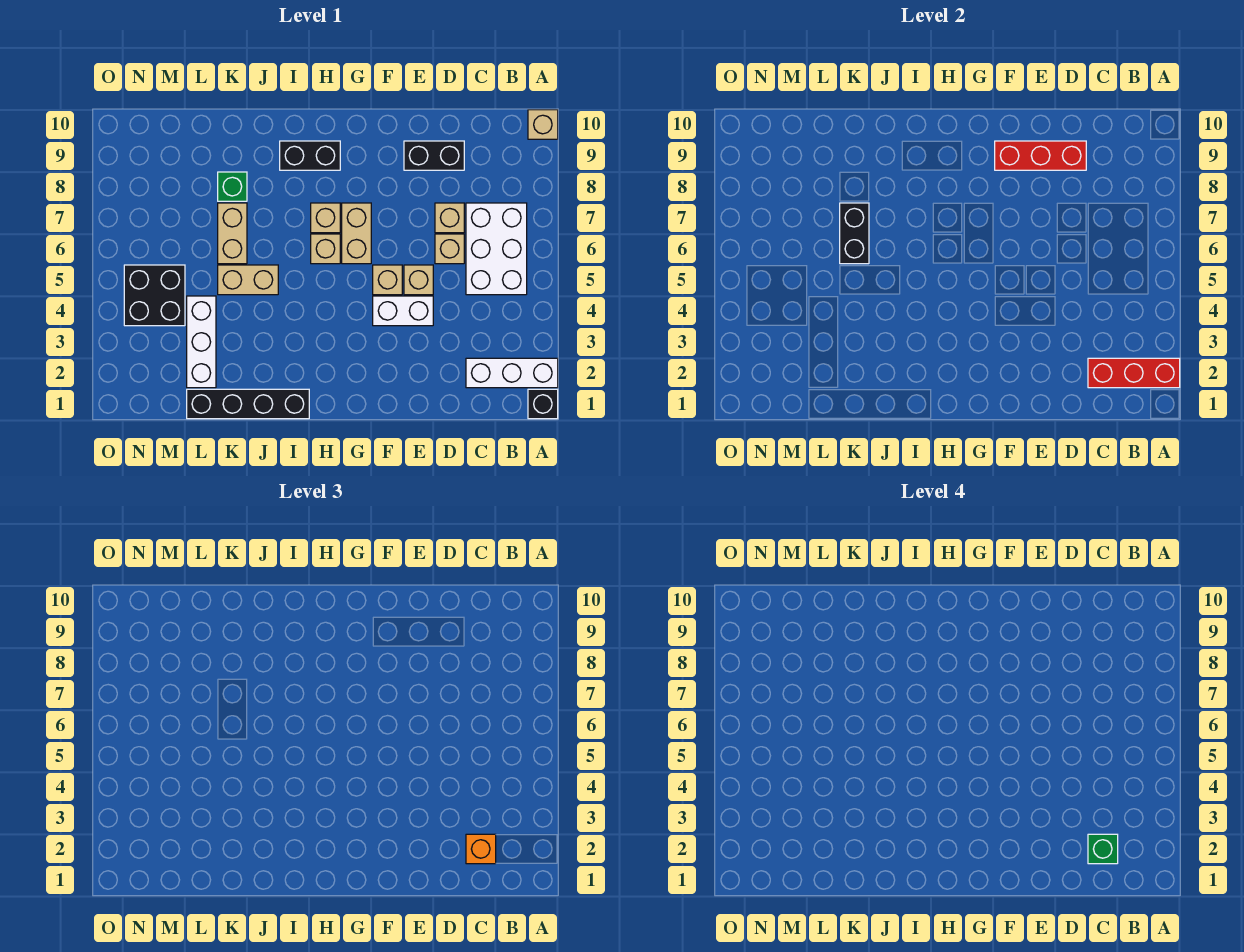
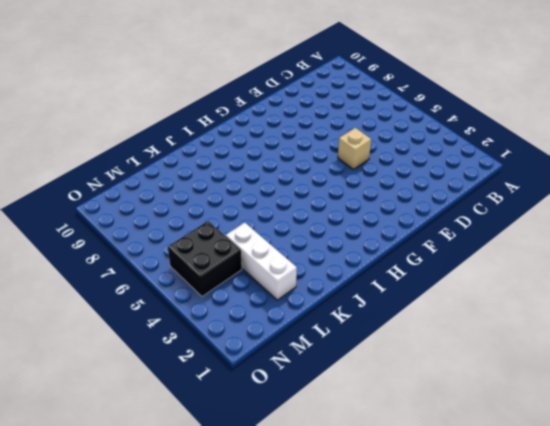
none -> black 1x1 brick [528,389,558,419]
none -> white 1x3 brick [466,358,558,388]
none -> tan 1x1 brick [528,110,558,139]

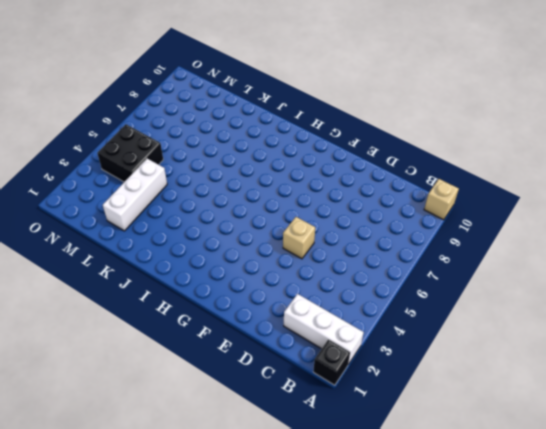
none -> white 2x3 brick [466,203,527,295]
none -> tan 1x1 brick [435,234,464,264]
none -> tan 1x1 brick [435,203,464,233]

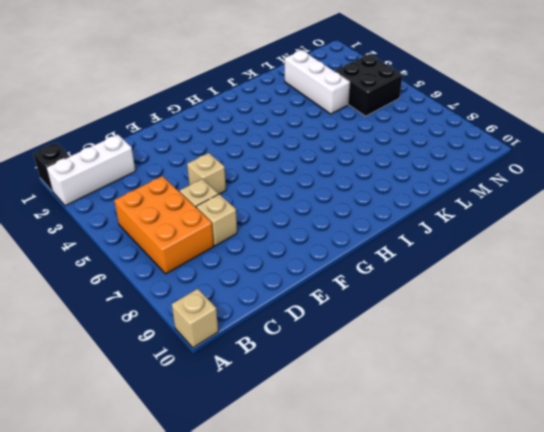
orange 2x3 brick [114,176,214,274] -> white 2x3 brick [466,203,527,295]
none -> black 1x2 brick [404,141,464,170]
none -> white 1x2 brick [373,296,433,326]
none -> tan 1x1 brick [373,265,402,295]

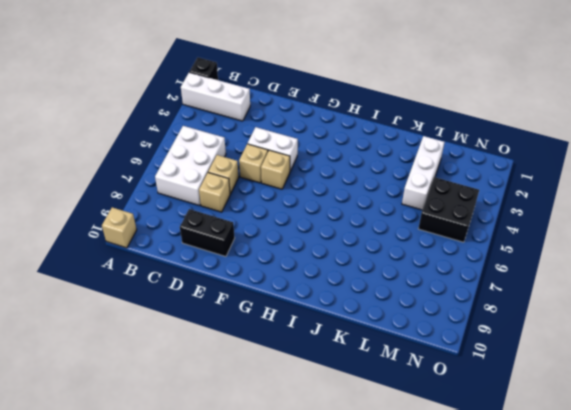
none -> tan 1x2 brick [342,203,371,264]
none -> tan 1x1 brick [311,234,340,264]
none -> tan 1x1 brick [311,203,340,233]

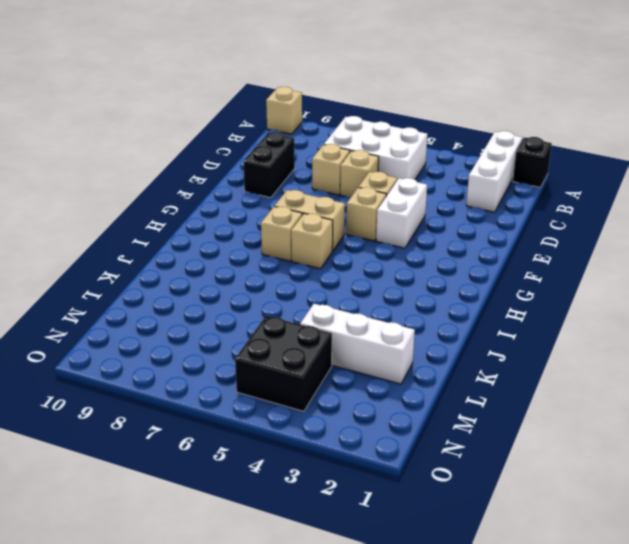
none -> black 1x2 brick [280,141,340,170]
none -> black 1x4 brick [187,389,309,419]
none -> tan 1x2 brick [218,265,278,295]

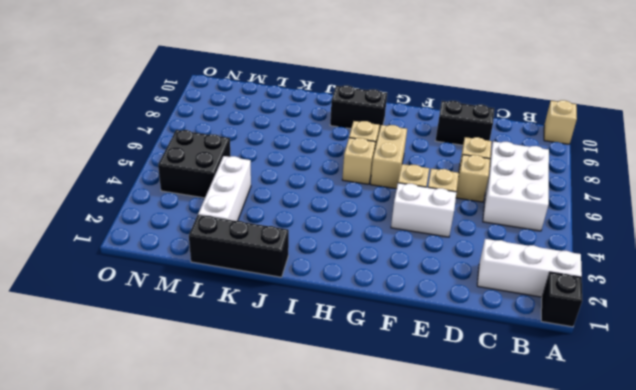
black 1x3 brick [189,215,289,277] -> black 1x4 brick [187,389,309,419]
none -> tan 1x2 brick [218,265,278,295]
none -> tan 1x2 brick [218,203,247,264]
none -> green 1x1 brick [218,172,247,201]

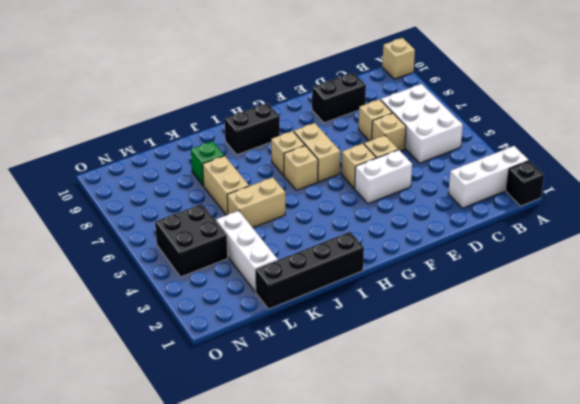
none -> red 1x3 brick [1088,358,1180,388]
none -> red 1x3 brick [995,141,1086,170]
none -> black 1x2 brick [840,203,869,264]

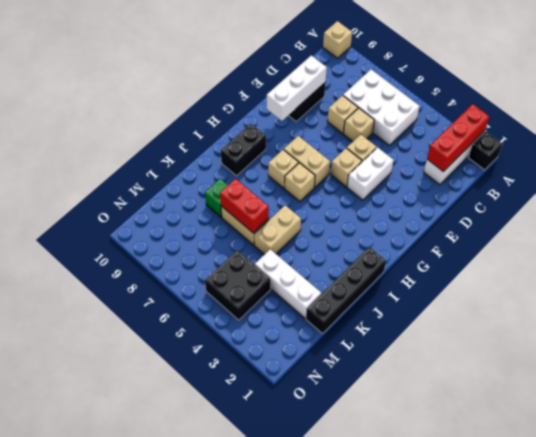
white 1x3 brick [267,55,327,121] -> red 1x3 brick [995,141,1086,170]
red 1x2 brick [220,179,269,233] -> black 1x2 brick [840,203,869,264]
none -> orange 1x1 brick [466,834,496,864]
none -> green 1x1 brick [1088,834,1118,864]

